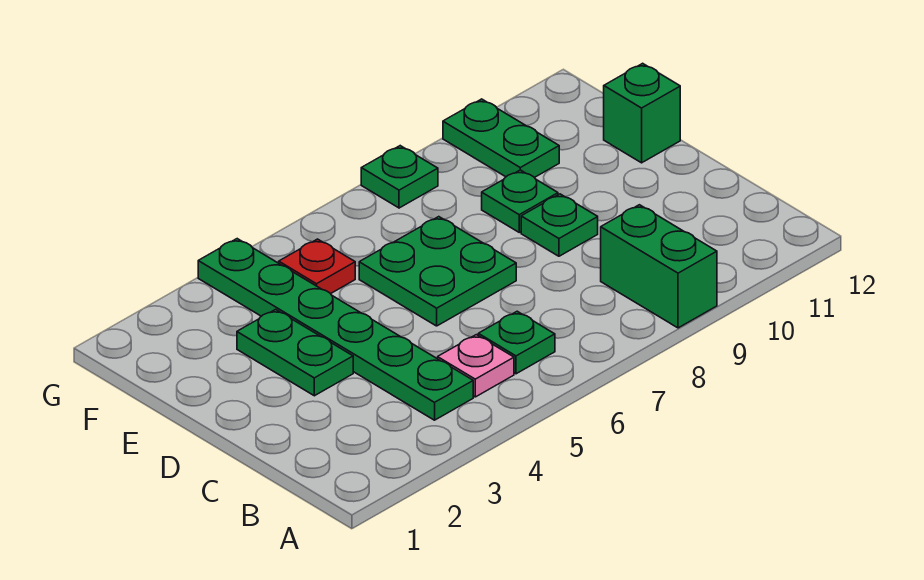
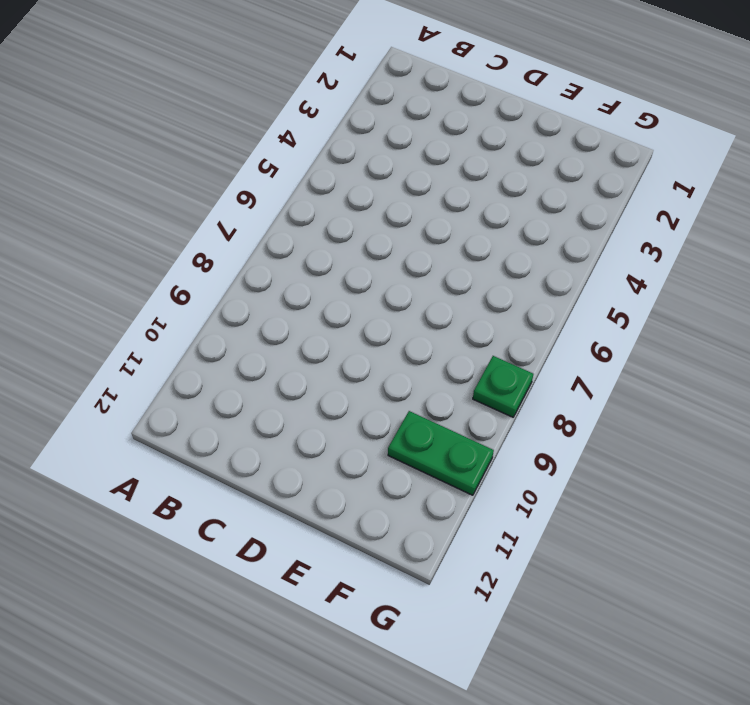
none -> green 1x2 brick [601,205,717,328]
none -> green 1x6 plate [198,239,473,420]
none -> pink 1x1 plate [438,335,514,397]

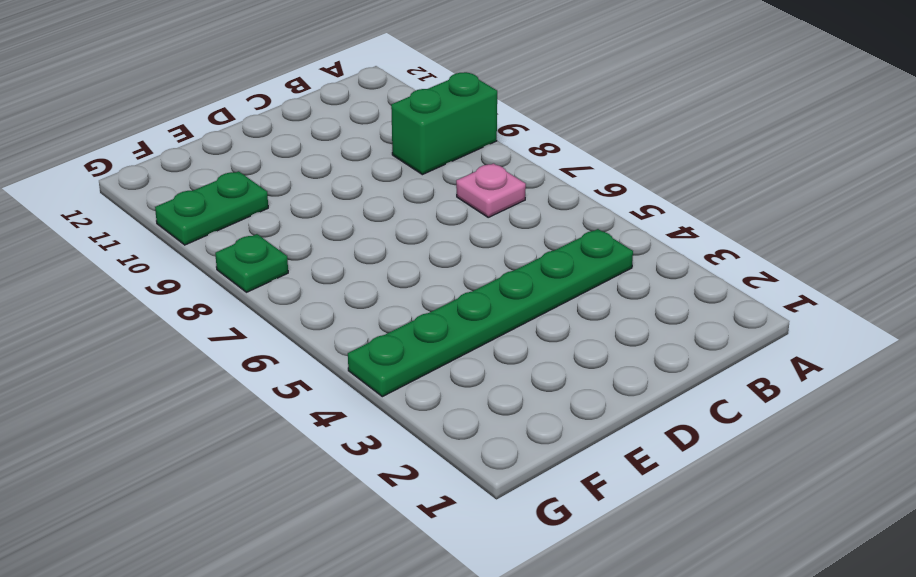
pink 1x1 plate [456,163,526,217] -> pink 1x1 plate moved to [438,335,514,397]
none -> green 1x1 plate [478,311,555,374]
none -> green 1x2 plate [237,309,353,396]
none -> green 2x2 plate [359,217,516,326]

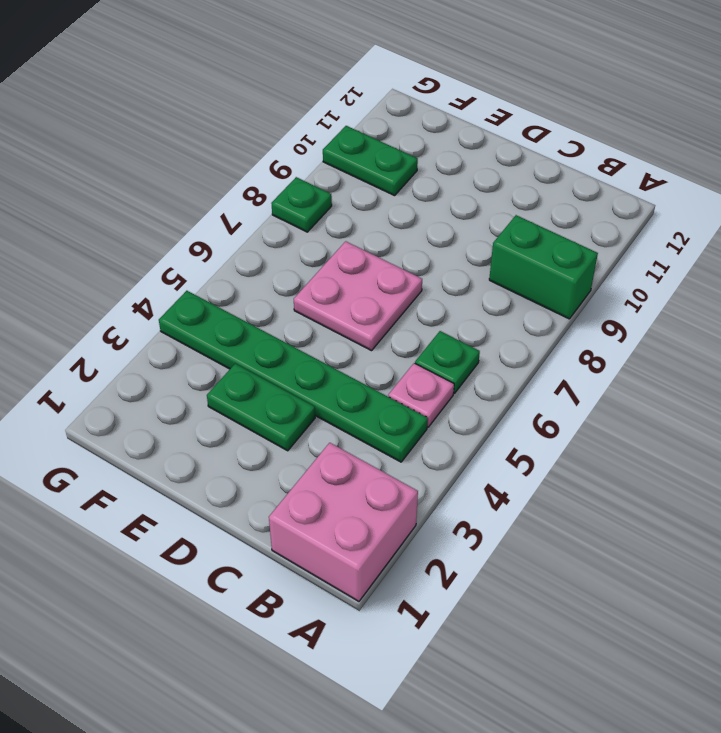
pink 2x2 brick [269,443,418,601] -> none
pink 2x2 plate [294,241,422,351] -> green 2x2 plate [359,217,516,326]
none -> green 1x1 plate [521,194,598,256]
none -> green 1x1 plate [482,170,558,232]
none -> green 1x1 brick [604,63,680,163]

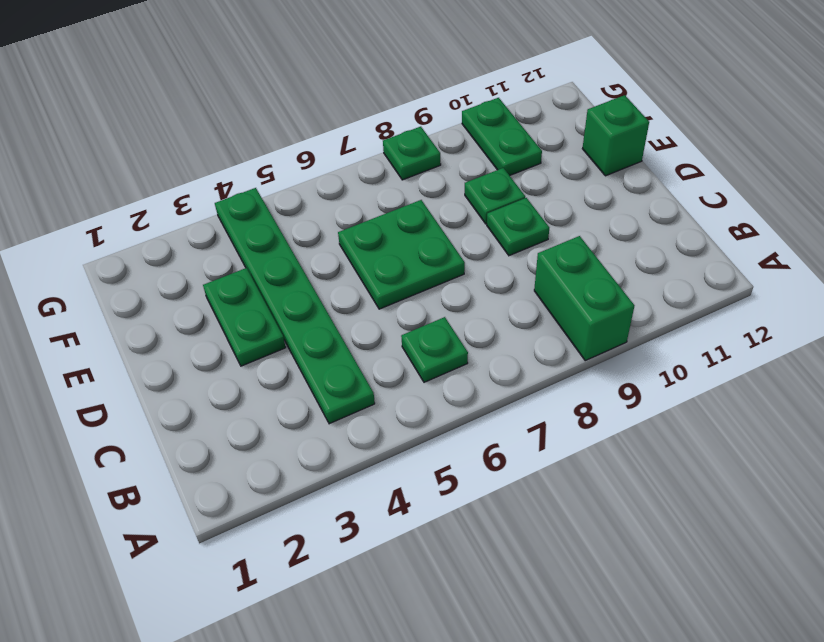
none -> pink 1x1 plate [438,335,514,397]
none -> red 1x1 plate [279,239,355,294]

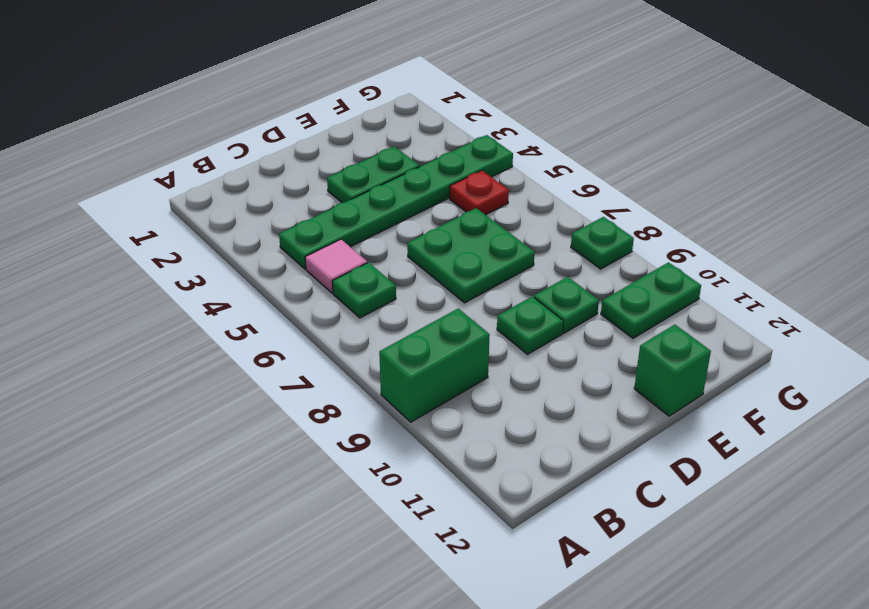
pink 1x1 tile [305,239,367,293] -> pink 1x1 plate [438,335,514,397]

